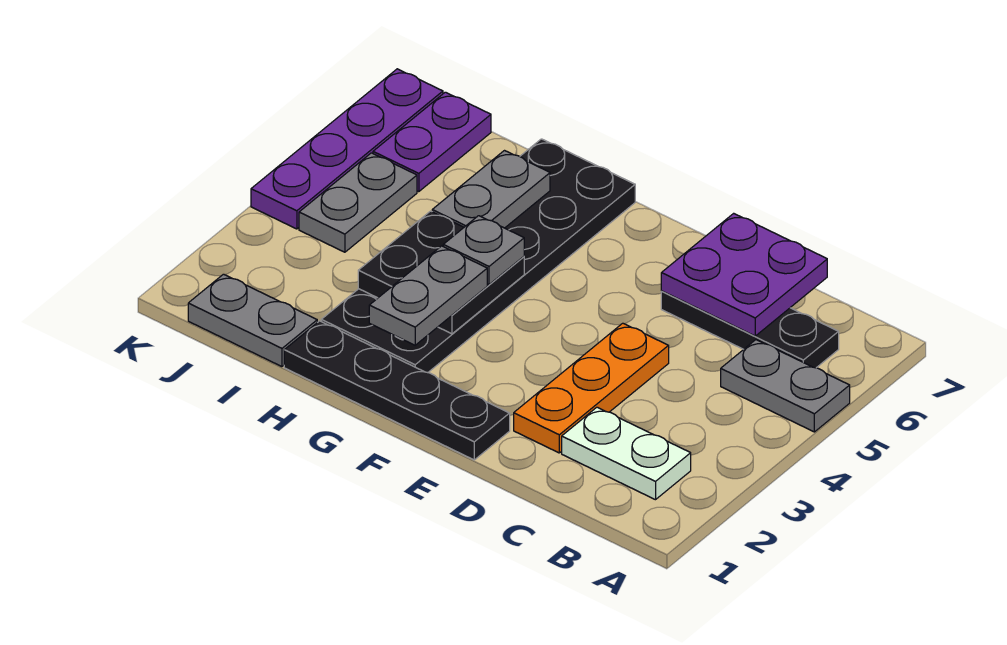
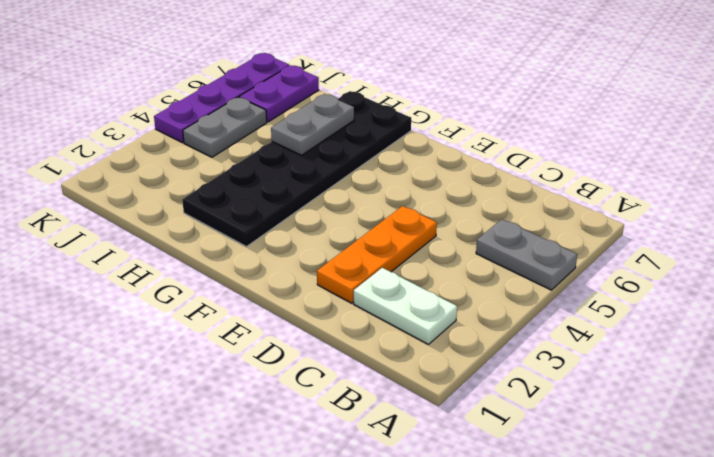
none -> black 1x3 plate [661,291,839,368]
none -> black 1x4 plate [284,321,510,460]
none -> grey 1x2 plate [188,274,317,367]

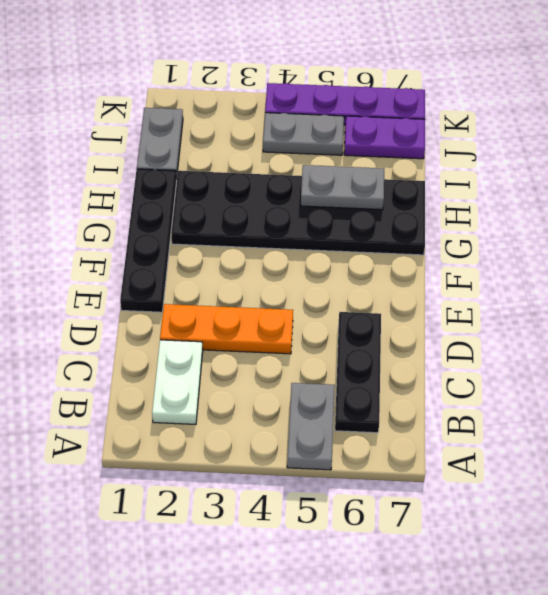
none -> purple 2x2 plate [661,213,827,336]
none -> black 2x2 plate [358,211,524,334]
none -> grey 1x2 plate [369,246,487,345]

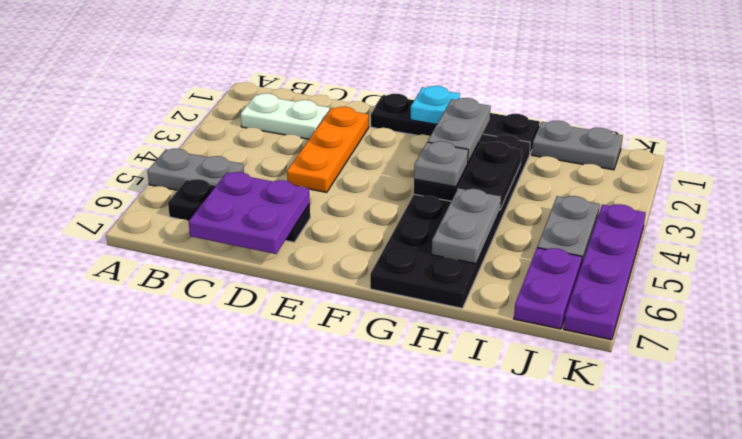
cyan 1x1 plate [411,86,460,124] -> none

